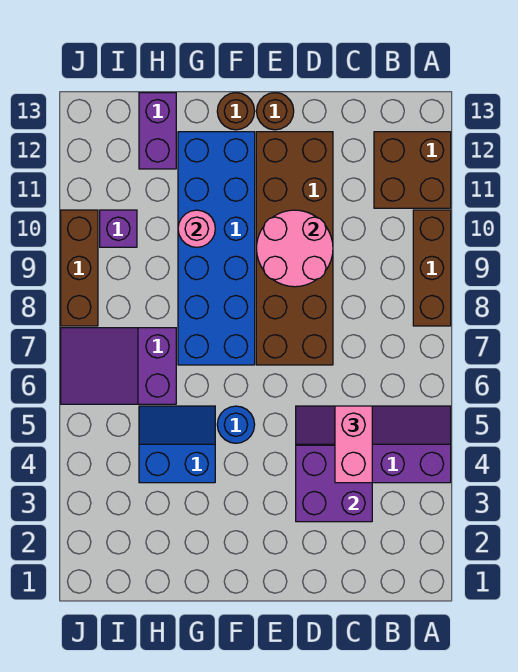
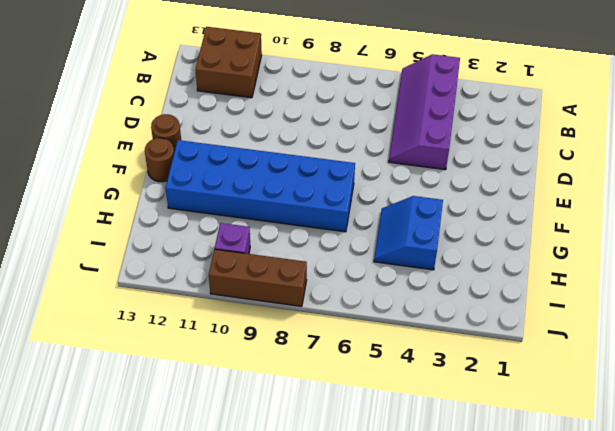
none -> brown 1x3 brick [413,210,451,326]
none -> brown 2x6 brick [256,132,333,365]
none -> blue 1x1 round brick [217,406,255,443]

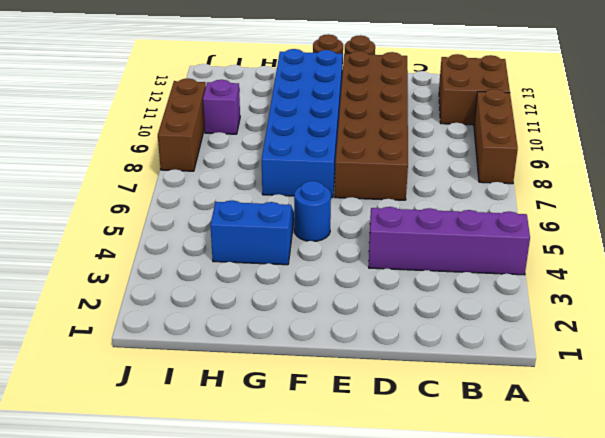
none -> purple 2x3 slope [61,328,176,404]
none -> purple 1x2 brick [139,93,176,169]
none -> purple 2x2 brick [296,445,372,522]

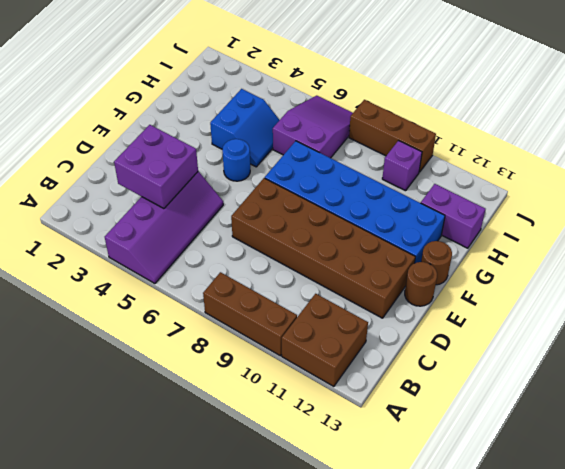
none -> pink 2x2 round brick [256,210,333,287]
none -> pink 1x1 round brick [178,210,215,247]
none -> pink 1x2 brick [335,406,372,483]

